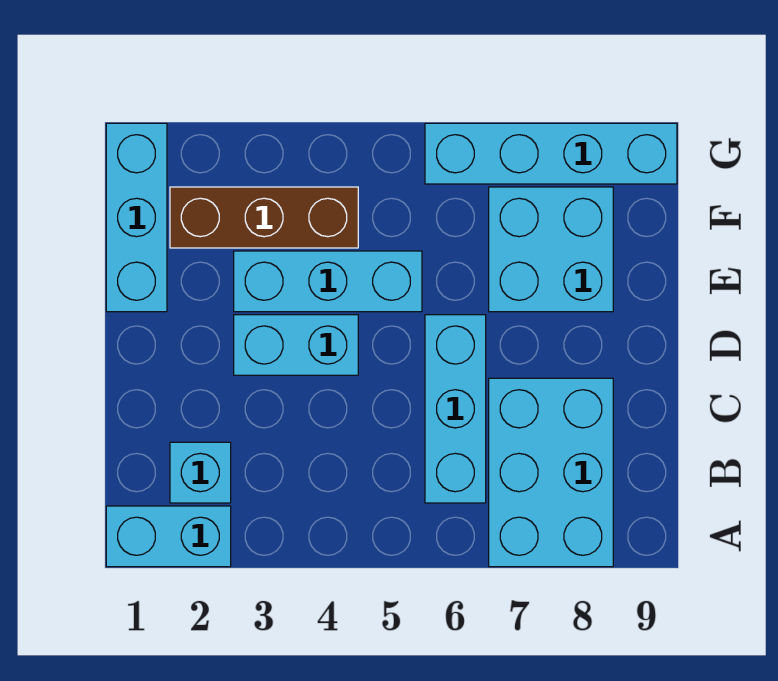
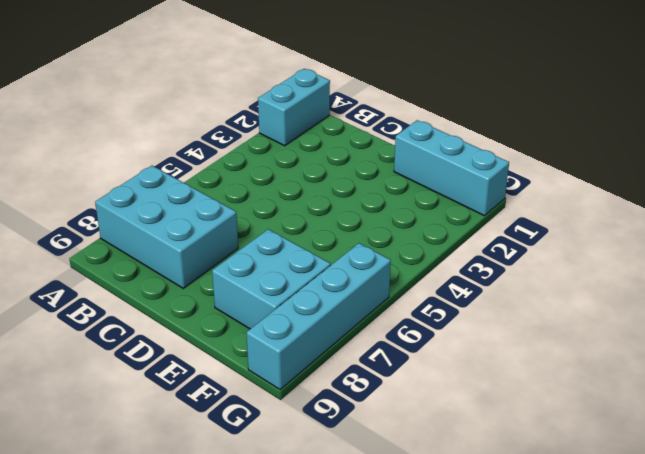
none -> cyan 1x1 brick [170,442,231,503]
none -> cyan 1x3 brick [425,315,486,503]

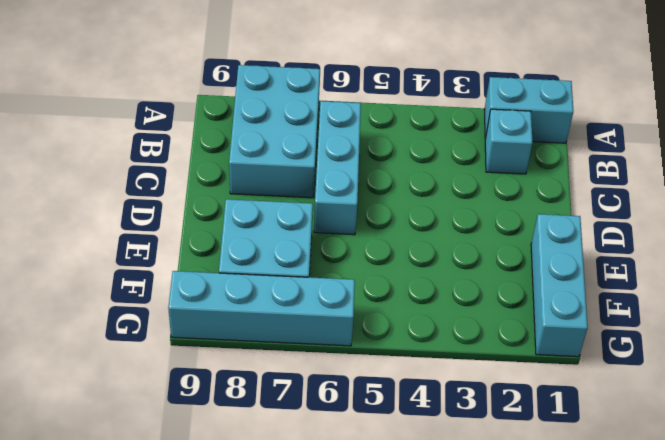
none -> cyan 1x2 brick [234,315,358,375]
none -> cyan 1x3 brick [234,251,422,312]

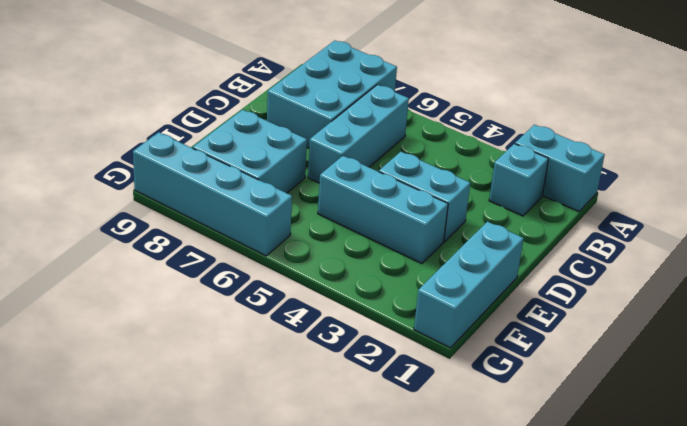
none -> brown 1x3 brick [170,187,358,248]

